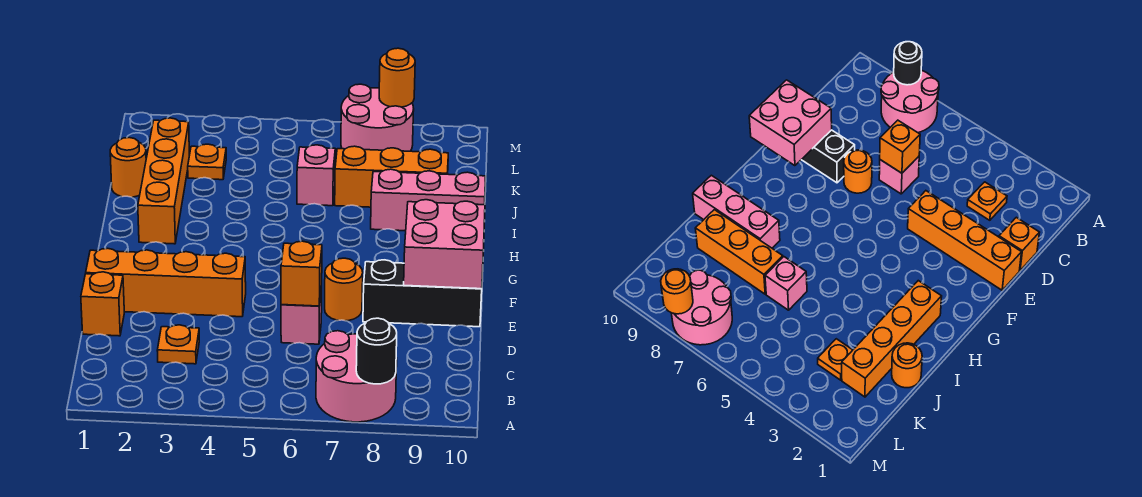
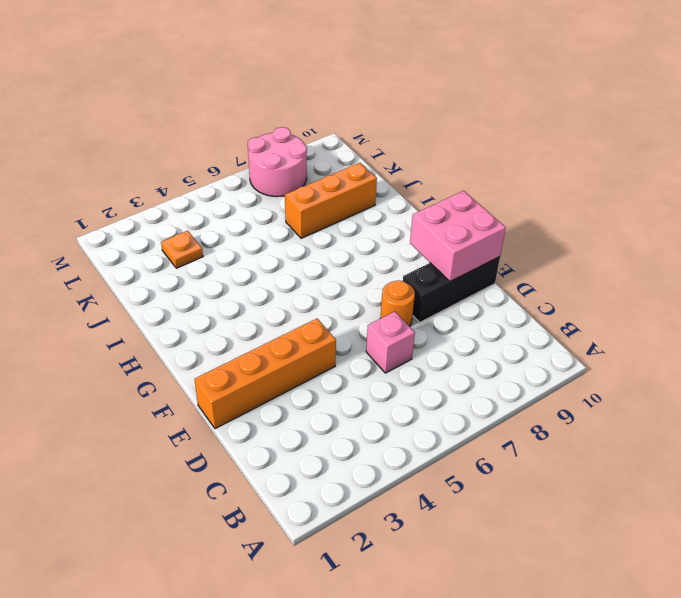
none -> pink 2x2 round brick [316,331,397,422]
none -> orange 1x1 plate [157,325,199,364]
none -> orange 1x1 brick [81,272,124,336]

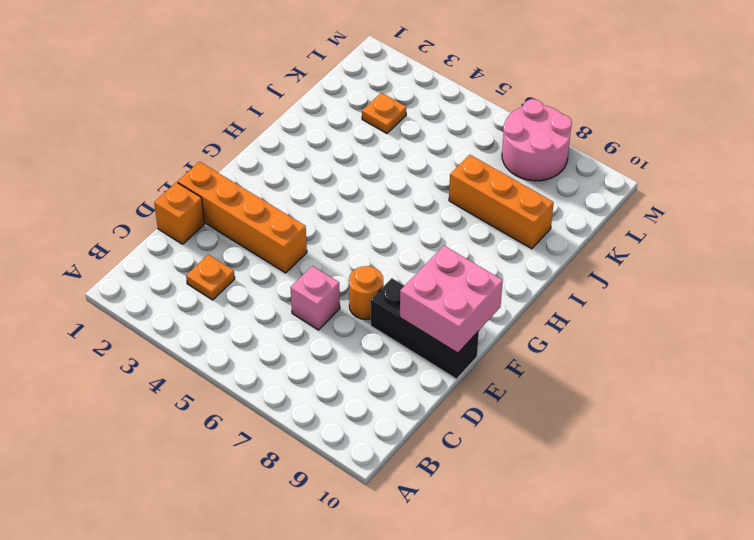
none -> pink 2x2 round brick [316,331,397,422]
none -> orange 1x4 brick [138,118,189,244]
none -> pink 1x3 brick [371,169,486,231]

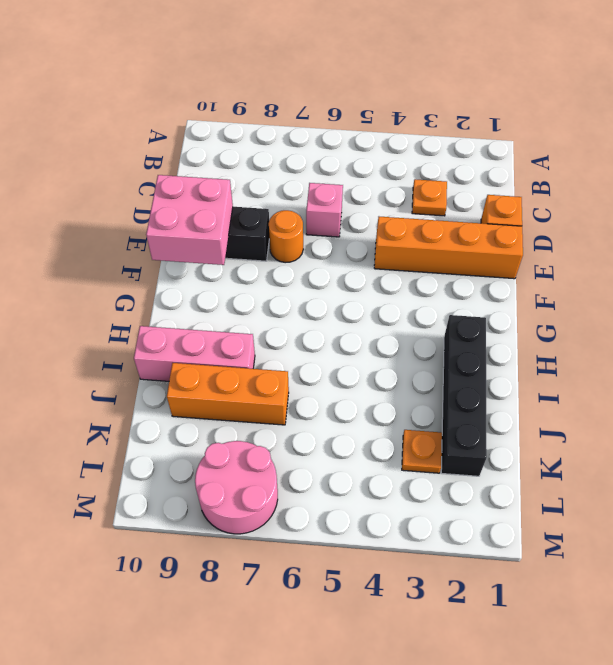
black 1x4 brick [441,315,487,476] -> orange 1x4 brick [138,118,189,244]
none -> pink 2x2 round brick [316,331,397,422]
none -> orange 1x1 round brick [110,138,146,197]
none -> pink 1x1 brick [297,145,335,206]

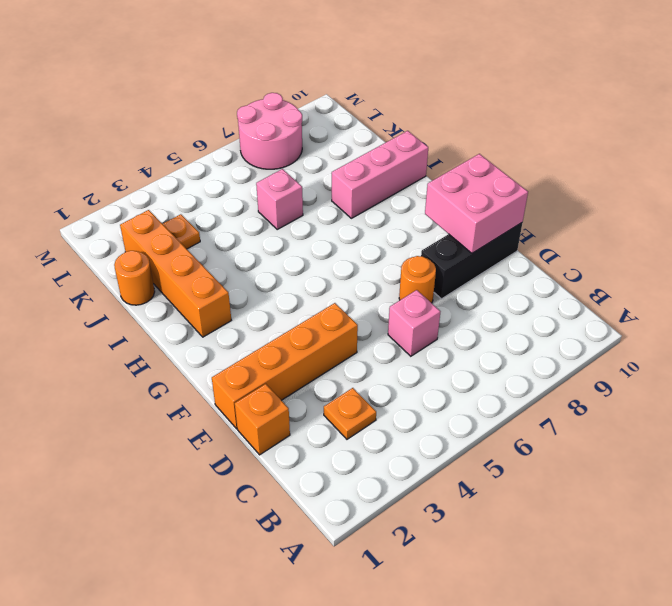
none -> pink 2x2 round brick [316,331,397,422]
none -> orange 1x3 brick [335,146,448,207]
none -> black 1x1 round brick [356,318,397,384]

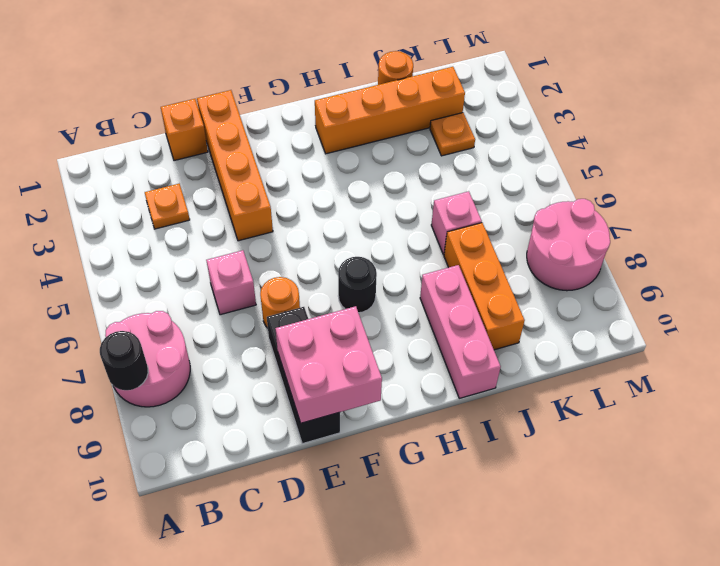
black 1x1 round brick [338,257,377,313] -> none
none -> orange 1x1 brick [281,241,322,306]
none -> orange 1x1 round brick [379,48,415,107]

